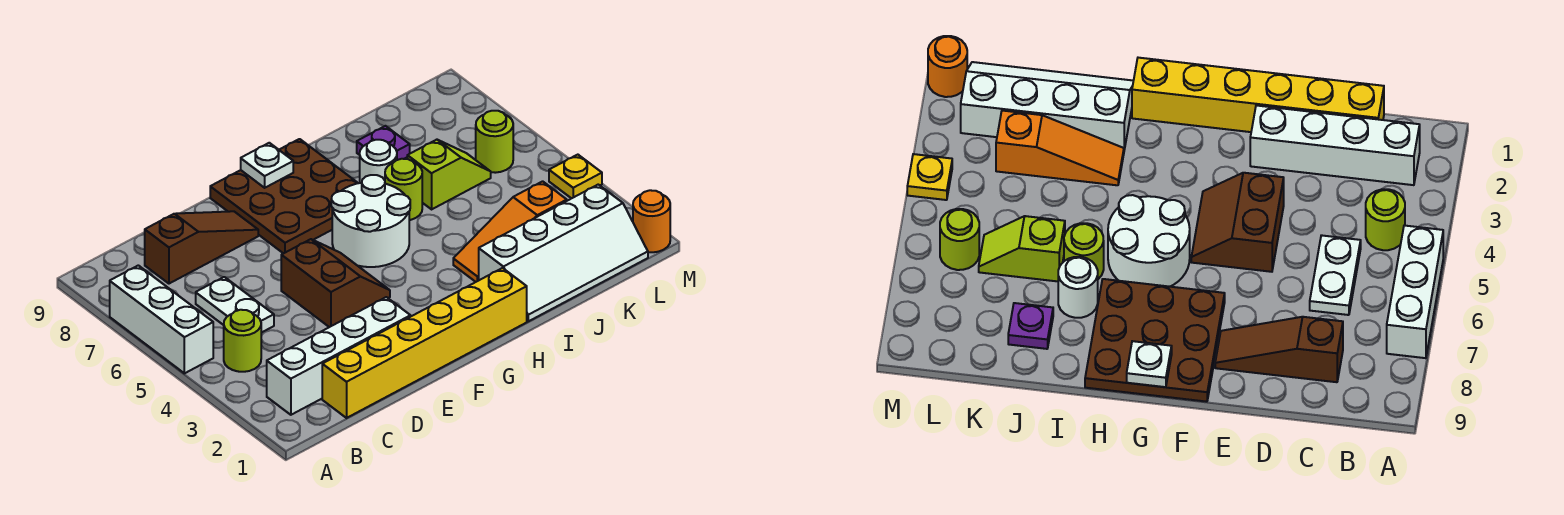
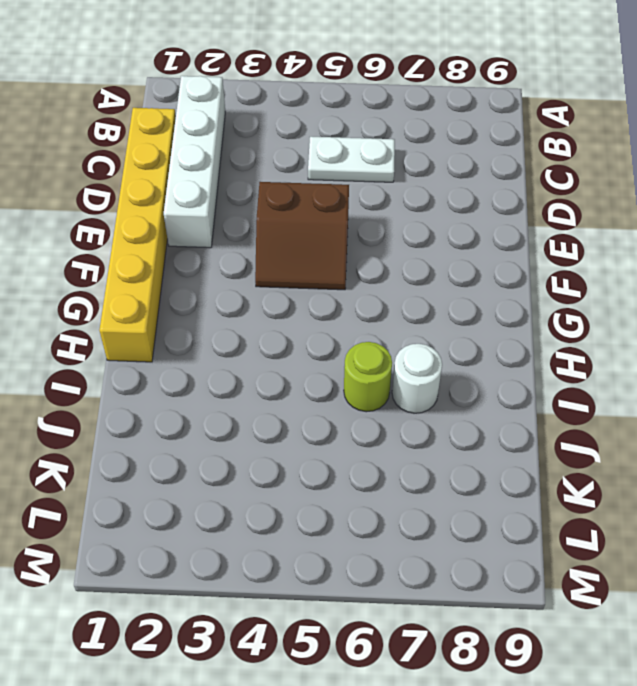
none -> white 1x3 brick [110,265,213,373]
none -> lime 1x1 round brick [224,310,261,372]
none -> brown 1x3 slope [145,211,258,284]

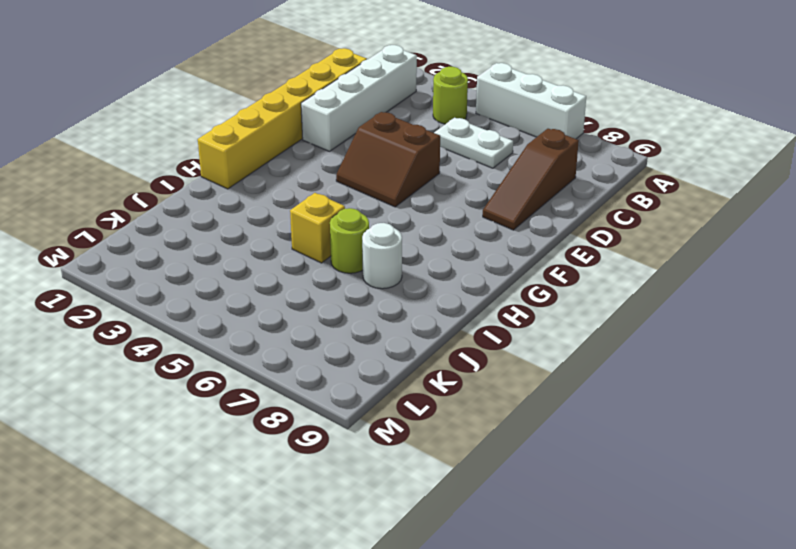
yellow 1x1 brick [290,193,345,263] -> none
none -> brown 3x3 plate [210,139,357,254]
none -> white 2x2 round brick [331,175,410,267]
none -> white 2x4 slope [479,185,648,321]

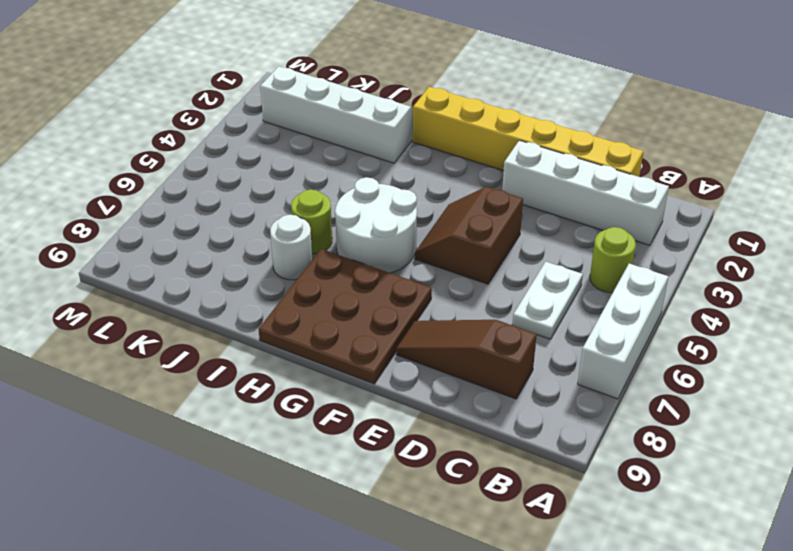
none -> orange 1x3 slope [453,181,567,282]
none -> lime 1x2 slope [407,140,491,209]
none -> purple 1x1 plate [357,126,410,160]

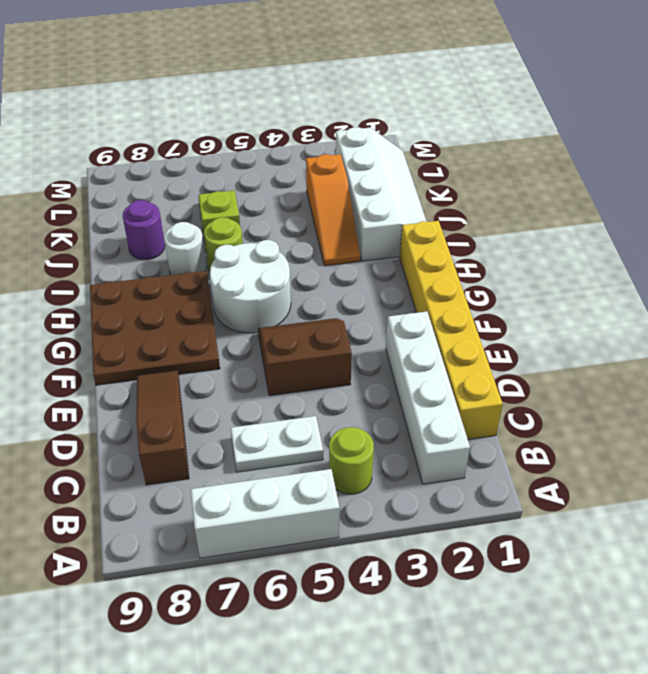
purple 1x1 round brick [123,200,165,260] -> purple 1x1 plate [357,126,410,160]
none -> lime 1x1 round brick [476,111,513,173]
none -> orange 1x1 round brick [633,190,670,252]
none -> yellow 1x1 plate [549,155,602,199]

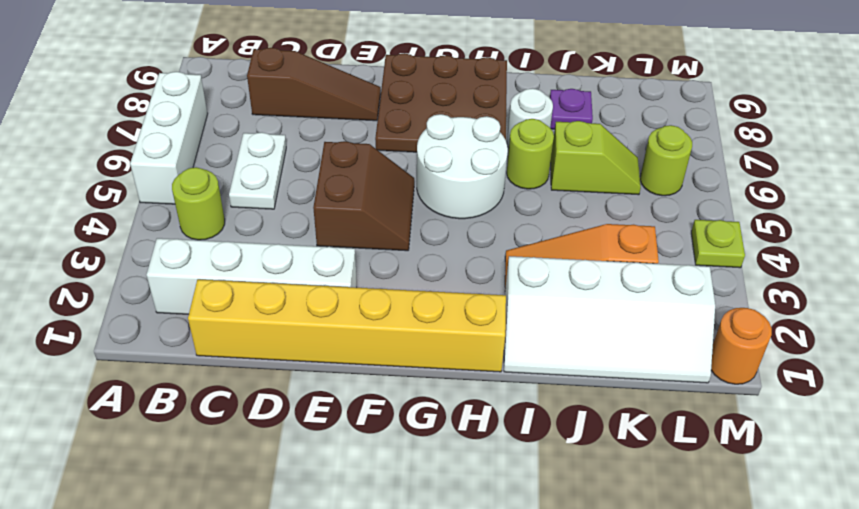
lime 1x1 plate [691,220,745,268] -> yellow 1x1 plate [549,155,602,199]
none -> white 1x1 plate [241,143,293,188]

